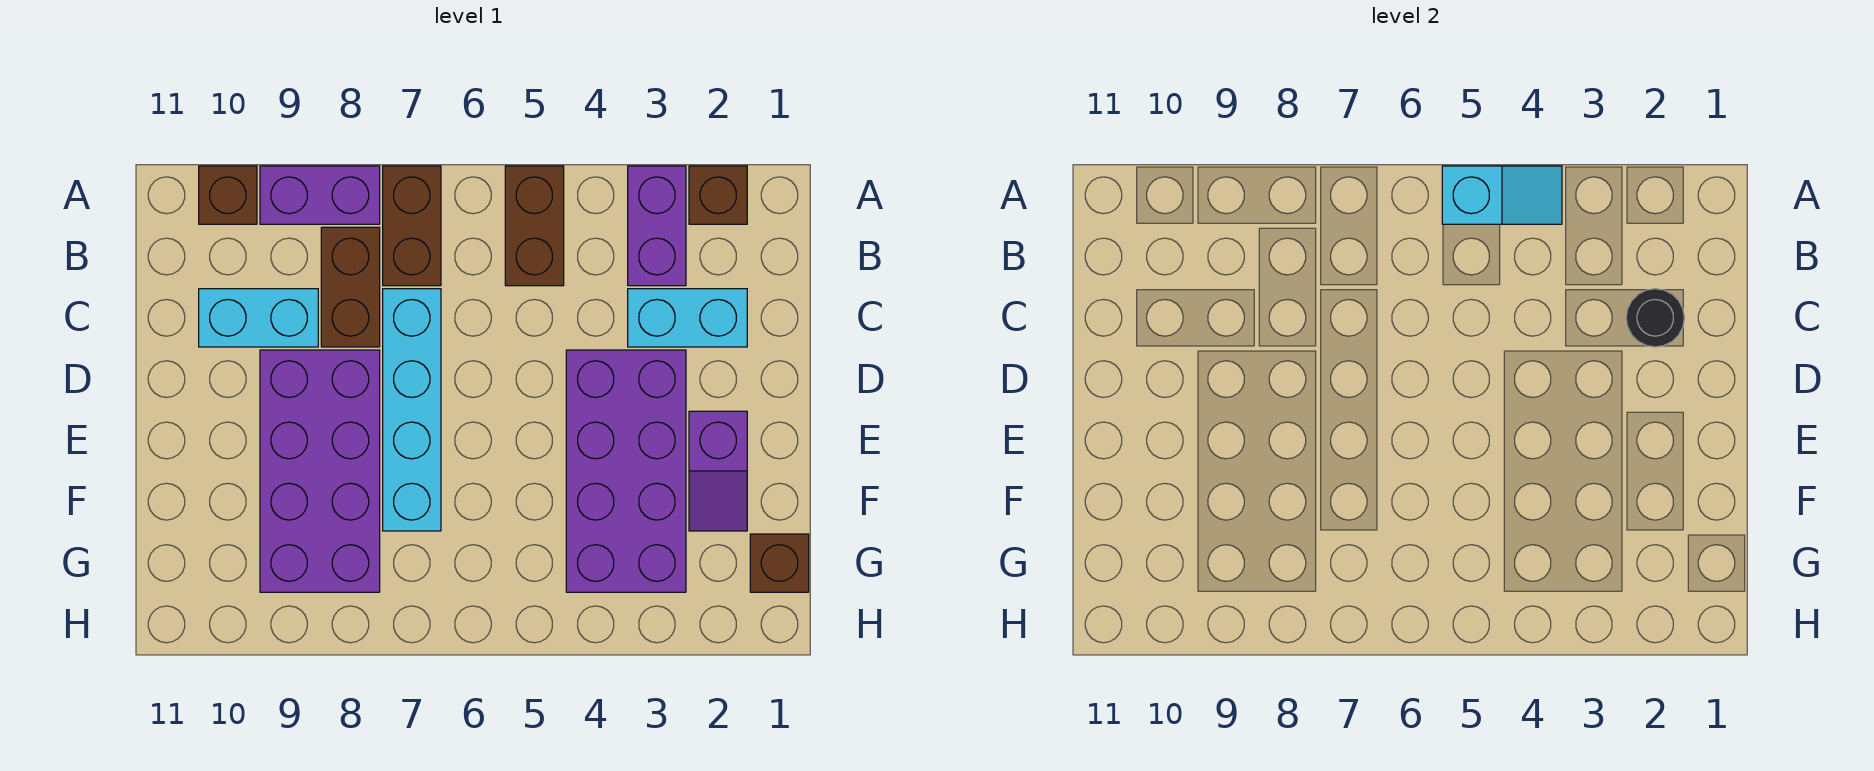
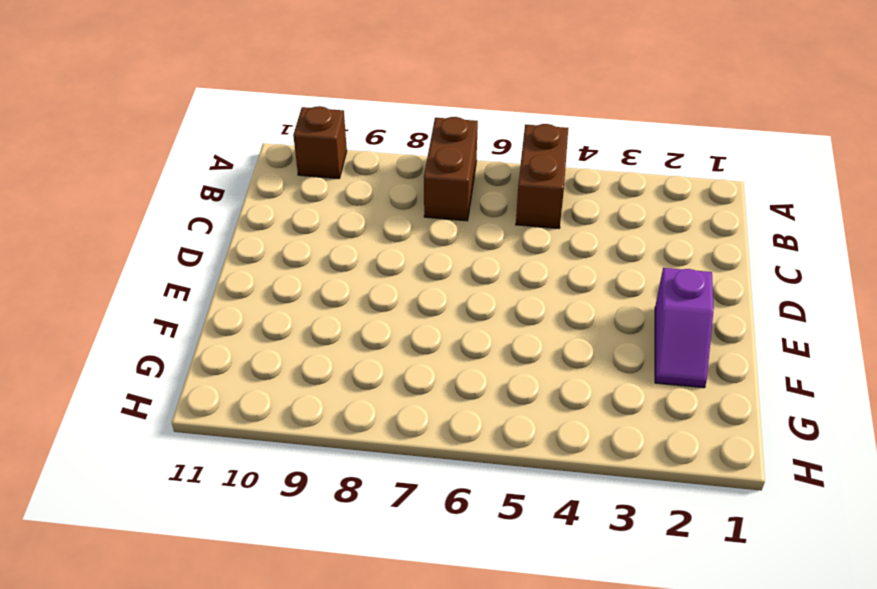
none -> brown 1x1 brick [689,166,747,224]
none -> purple 1x2 brick [628,166,686,286]
none -> purple 1x2 brick [260,166,380,224]

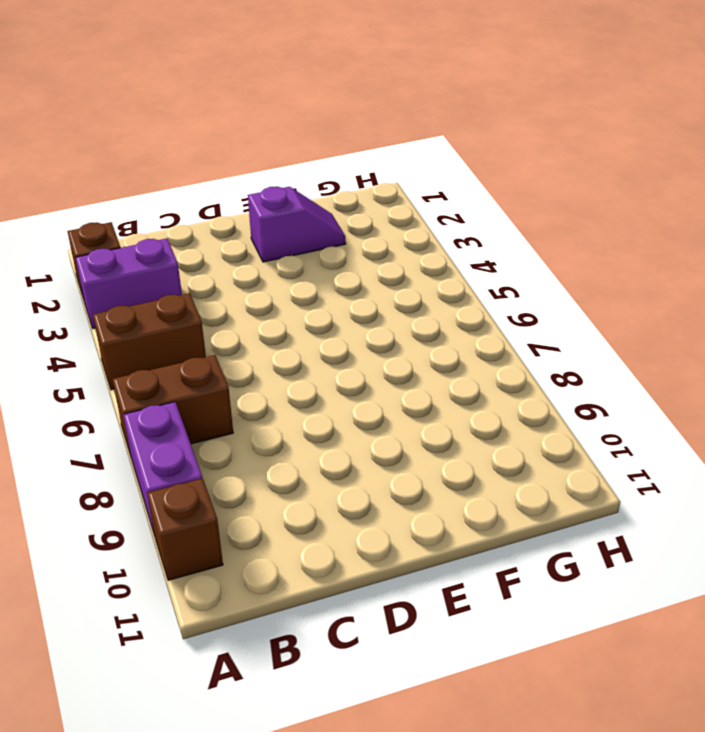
none -> brown 1x2 brick [321,227,380,347]
none -> cyan 1x2 brick [628,289,747,347]
none -> cyan 1x4 brick [383,289,441,531]

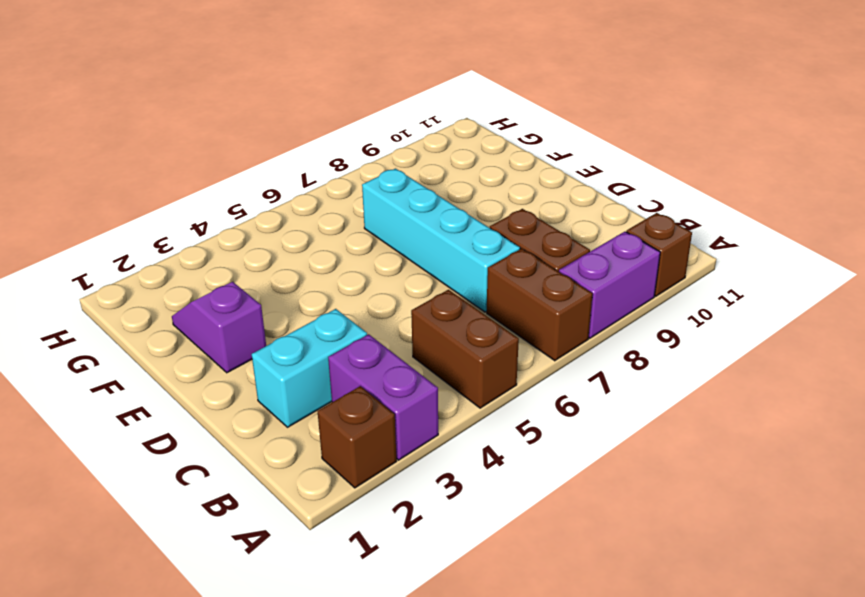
none -> cyan 1x2 brick [199,289,318,347]
none -> purple 2x4 brick [566,350,686,592]
none -> purple 2x4 brick [260,350,380,592]

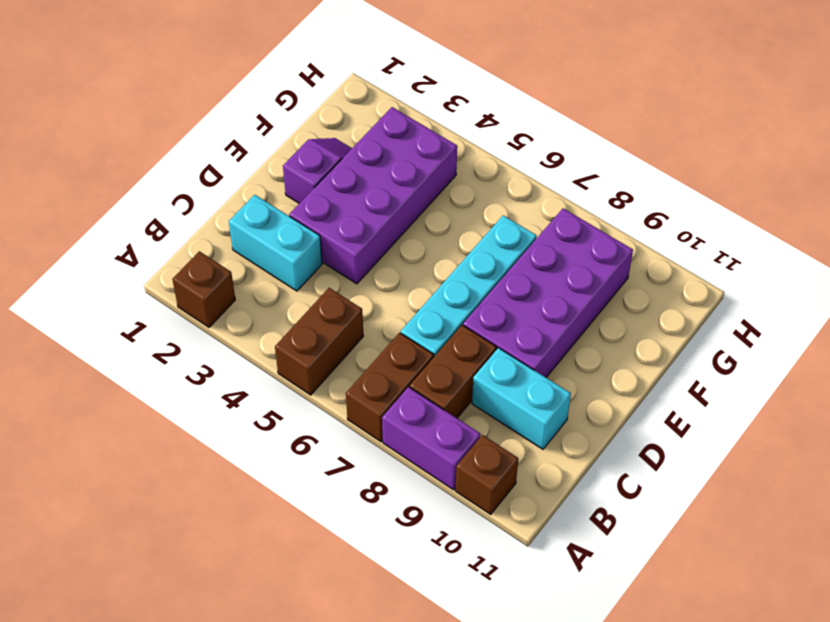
none -> purple 1x2 brick [628,166,686,286]
none -> brown 1x1 brick [750,534,809,592]
none -> cyan 1x2 slope [1442,166,1562,224]

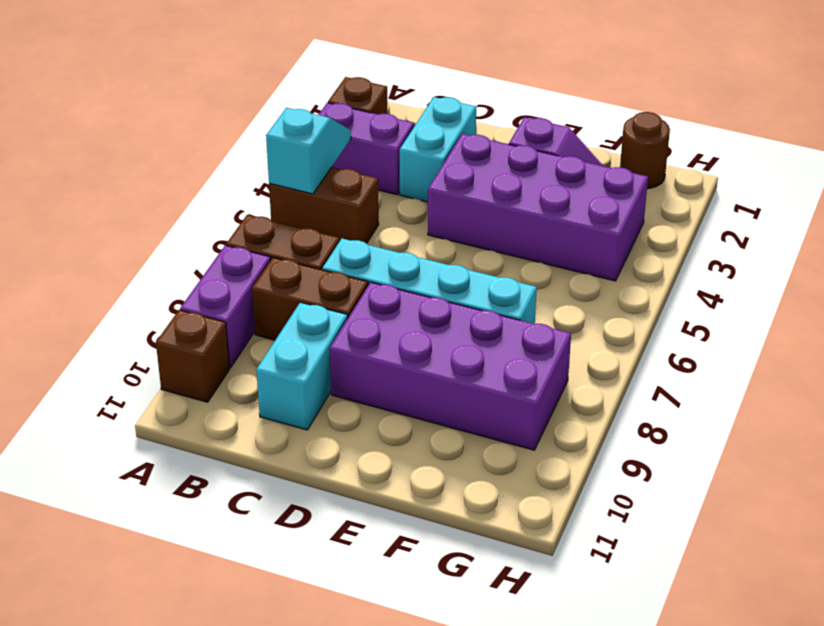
brown 1x1 round brick [620,112,670,189] -> brown 1x1 brick [750,534,809,592]
none -> black 1x1 round brick [1626,289,1684,347]

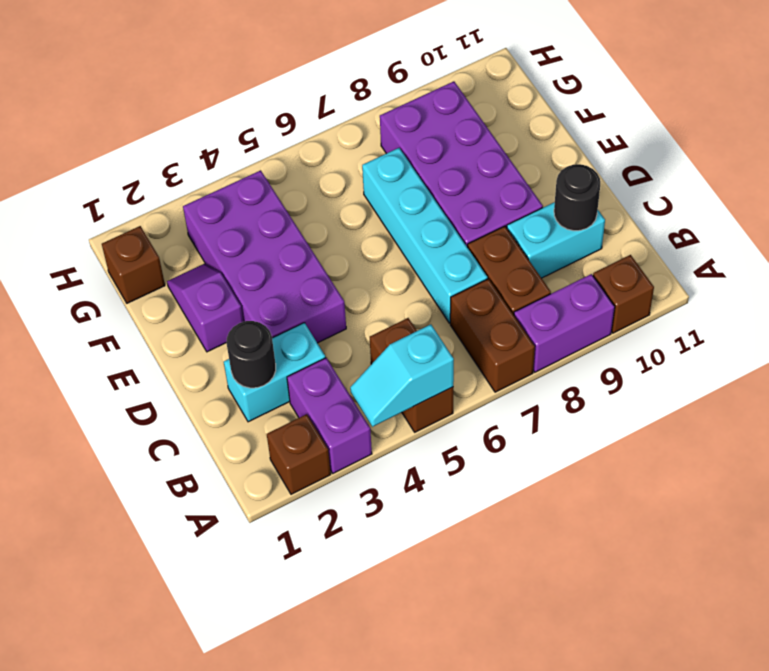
black 1x1 round brick [554,164,600,231] -> none

